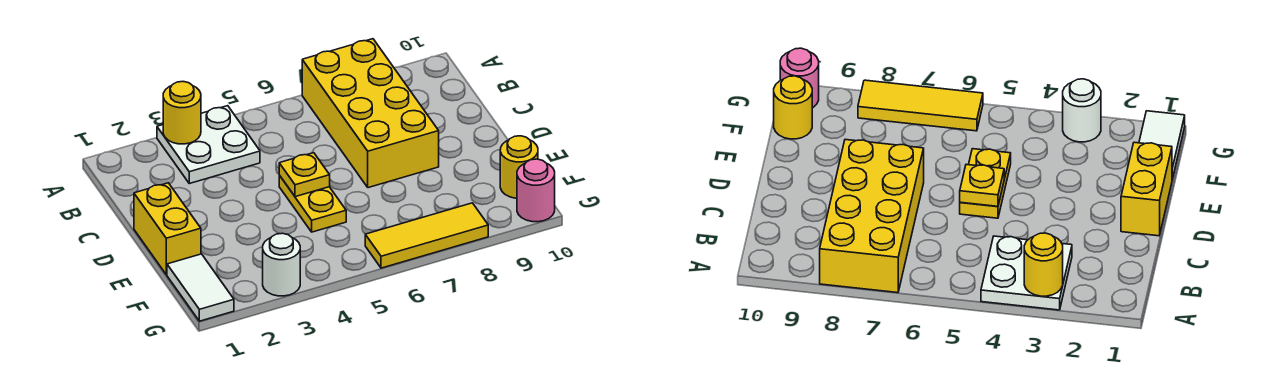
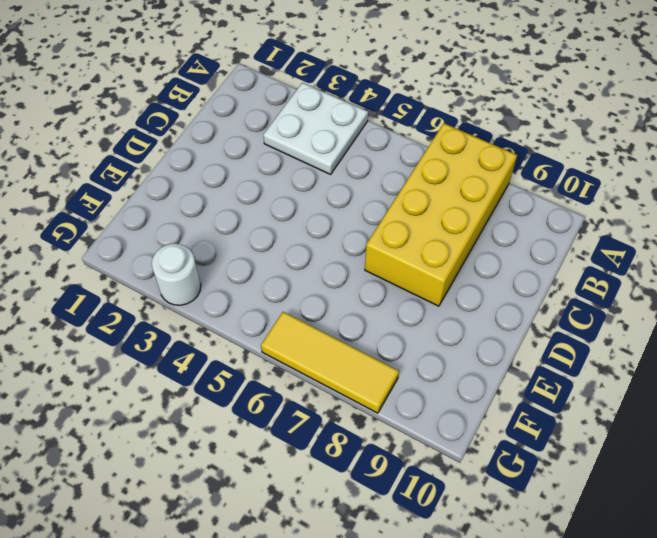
none -> yellow 1x2 brick [134,183,201,275]
none -> yellow 1x2 plate [279,175,346,232]

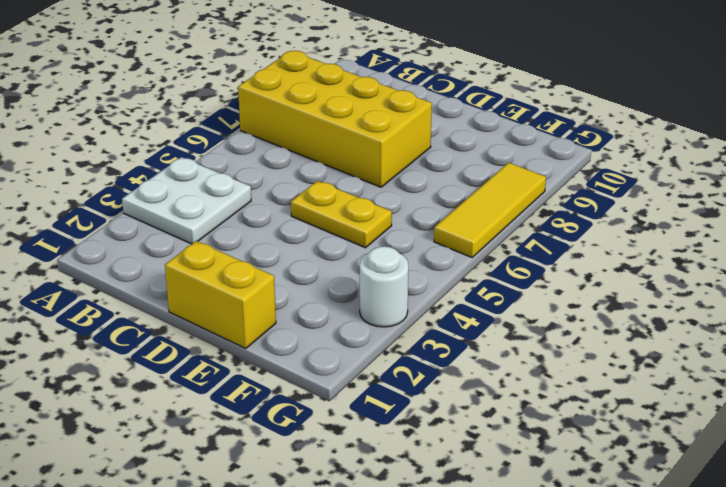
none -> white 1x2 tile [167,254,234,321]
none -> yellow 1x1 round brick [500,136,538,198]

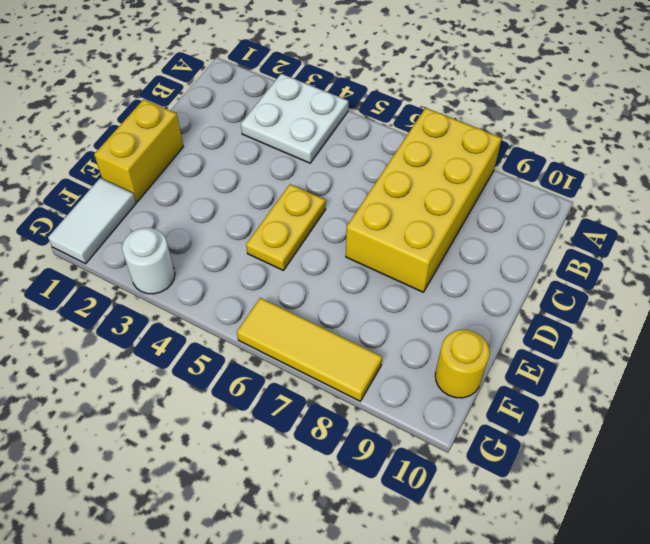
none -> pink 1x1 round brick [517,159,555,222]
none -> yellow 1x1 round brick [163,82,201,144]

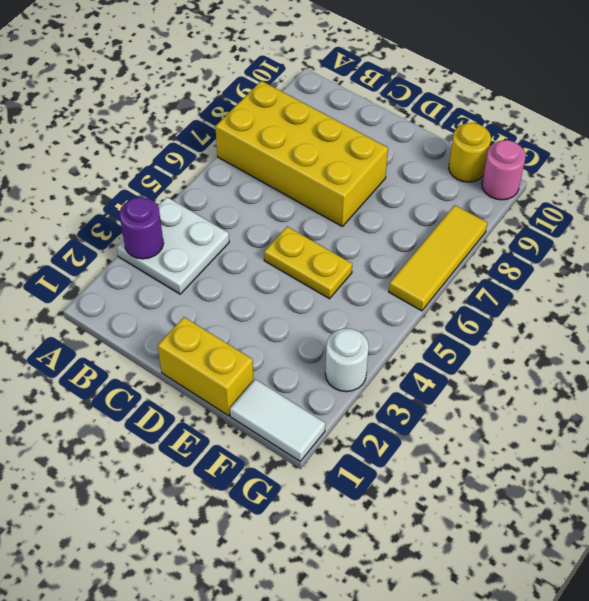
purple 1x1 round brick [119,197,164,259] -> yellow 1x1 round brick [163,82,201,144]
none -> yellow 1x1 plate [279,153,330,197]

